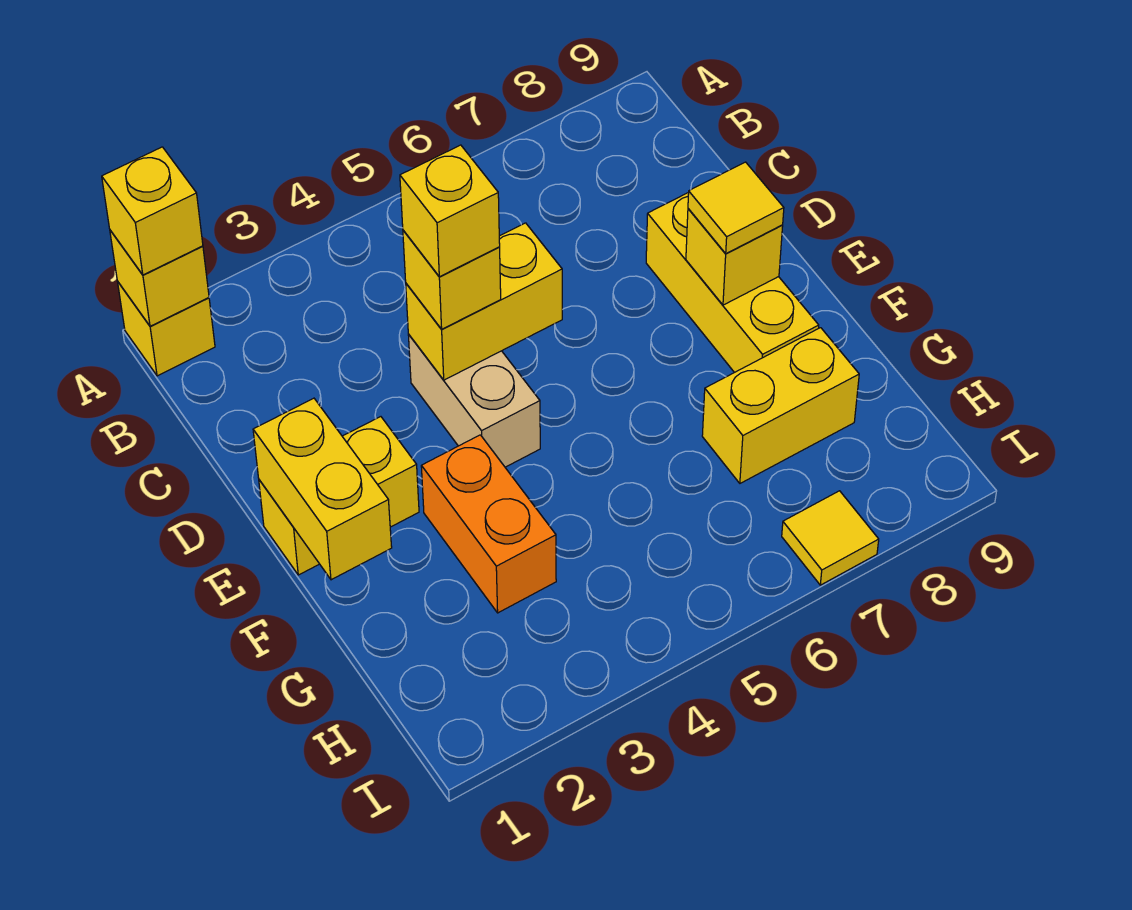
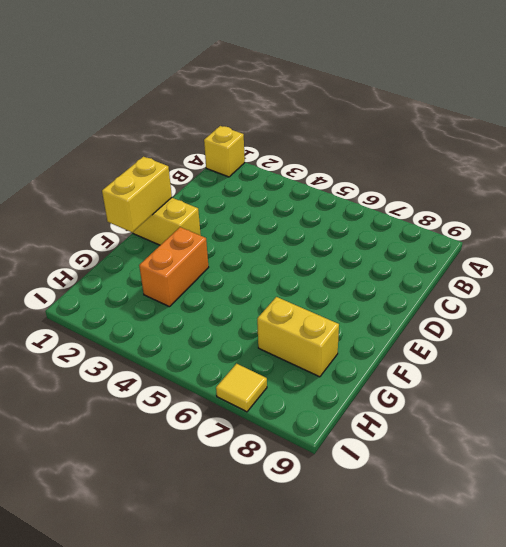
none -> tan 1x2 brick [408,334,540,467]
none -> yellow 1x3 brick [646,192,819,373]
none -> yellow 1x1 brick [110,230,209,326]

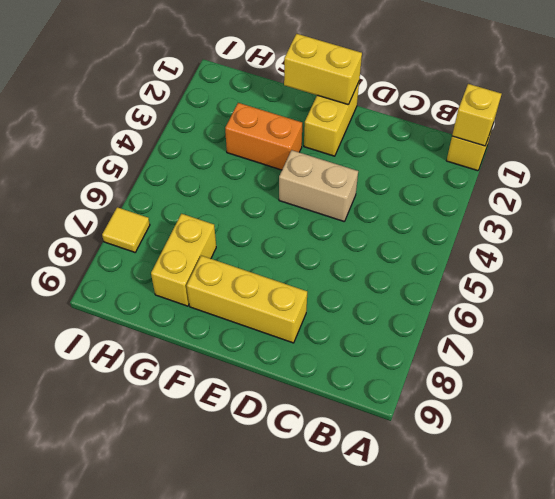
none -> yellow 1x2 brick [406,223,562,380]
none -> yellow 1x1 brick [686,209,783,305]
none -> yellow 1x1 brick [102,147,203,275]

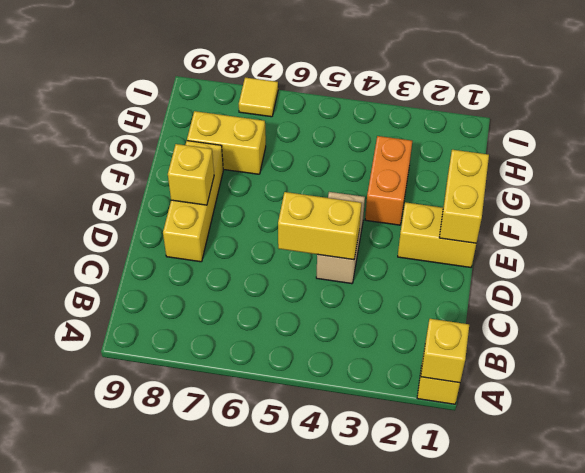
none -> yellow 1x1 brick [102,147,203,275]
none -> yellow 1x1 brick [403,230,501,329]
none -> yellow 1x1 tile [688,162,784,254]

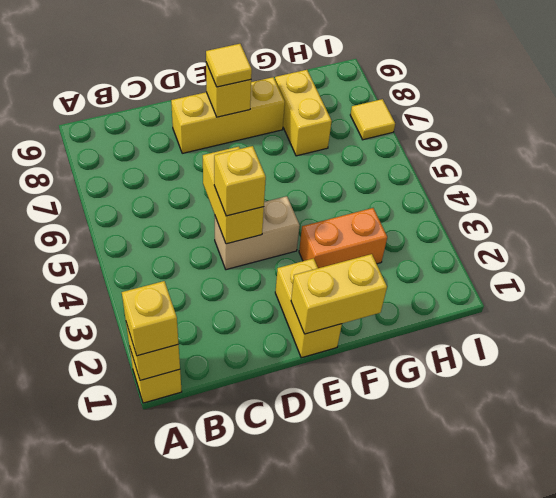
none -> yellow 1x1 brick [400,145,500,277]

